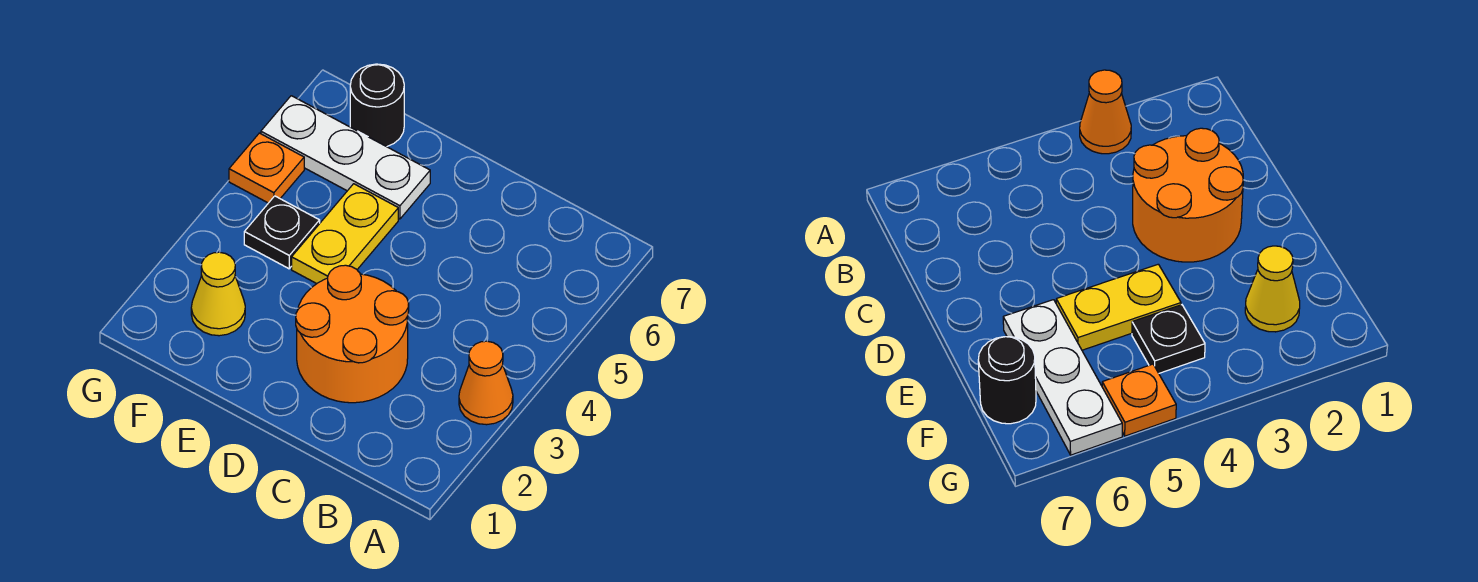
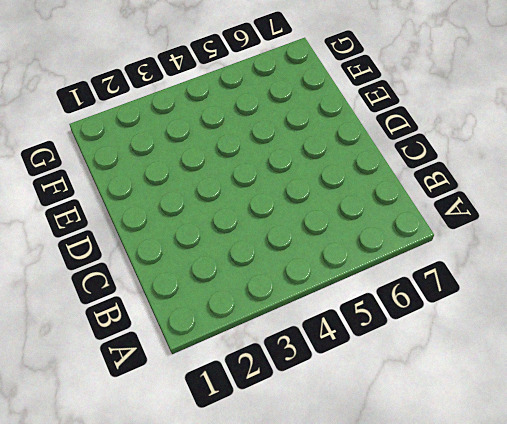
none -> orange 1x1 cone [459,341,513,425]
none -> orange 2x2 round brick [296,265,409,403]

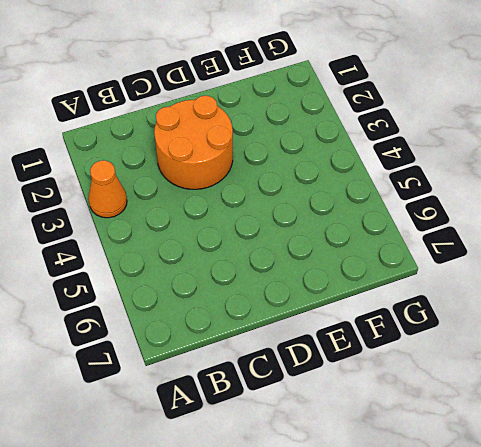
none -> yellow 1x2 plate [292,184,398,284]
none -> white 1x3 plate [261,96,430,219]

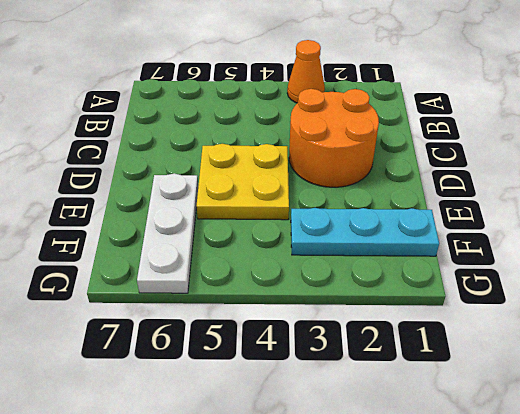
yellow 2x2 plate [197,144,289,220] -> yellow 1x2 plate [292,184,398,284]
cyan 1x3 plate [291,208,439,256] -> yellow 1x1 cone [191,252,245,336]
none -> black 1x1 plate [244,196,320,269]
none -> black 1x1 round brick [350,64,404,147]

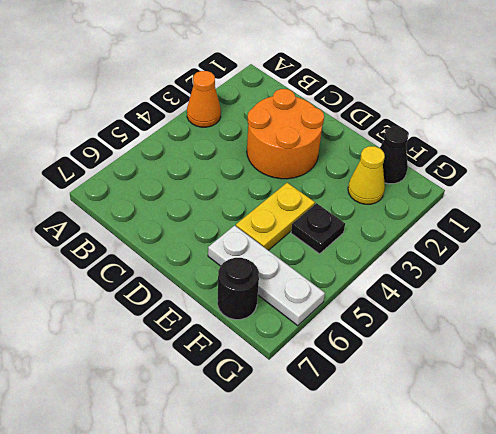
black 1x1 cone [380,126,408,184] -> none
none -> orange 1x1 plate [229,133,304,203]

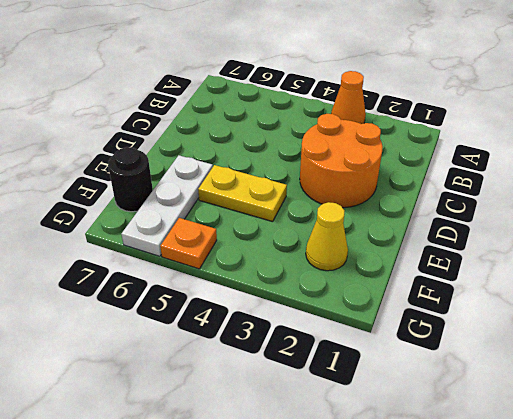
none -> black 1x1 plate [244,196,320,269]

